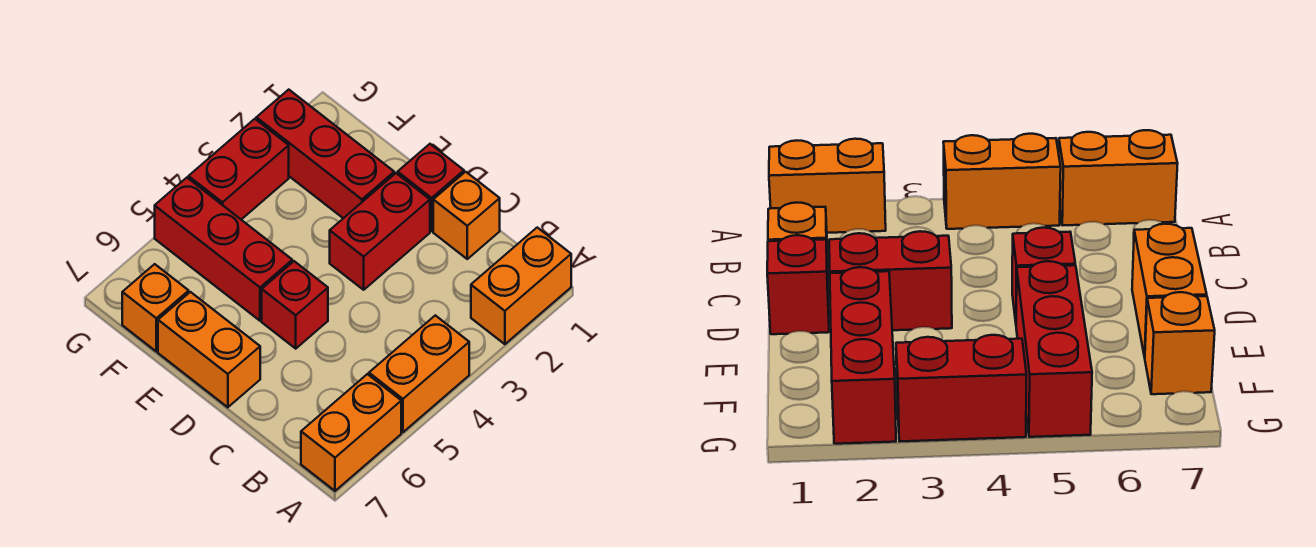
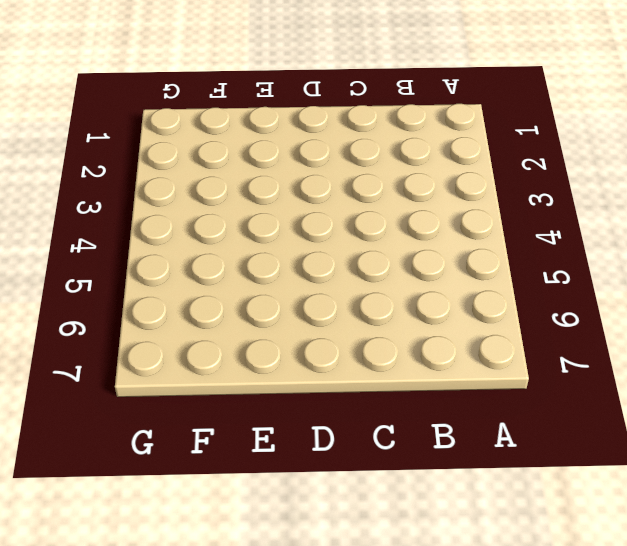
none -> orange 1x2 brick [471,228,571,344]
none -> orange 1x2 brick [369,315,469,432]
none -> orange 1x2 brick [301,374,401,491]

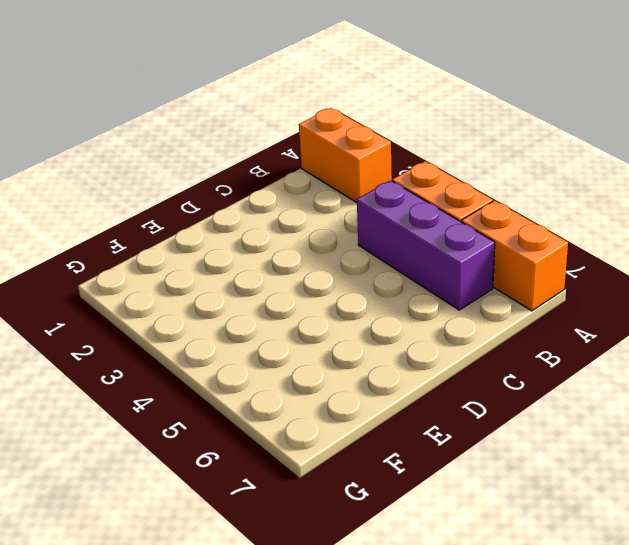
purple 1x3 brick [357,180,495,310] -> none
none -> orange 1x1 brick [433,172,500,259]
none -> red 1x1 brick [398,144,464,231]
none -> red 1x2 brick [330,173,430,290]

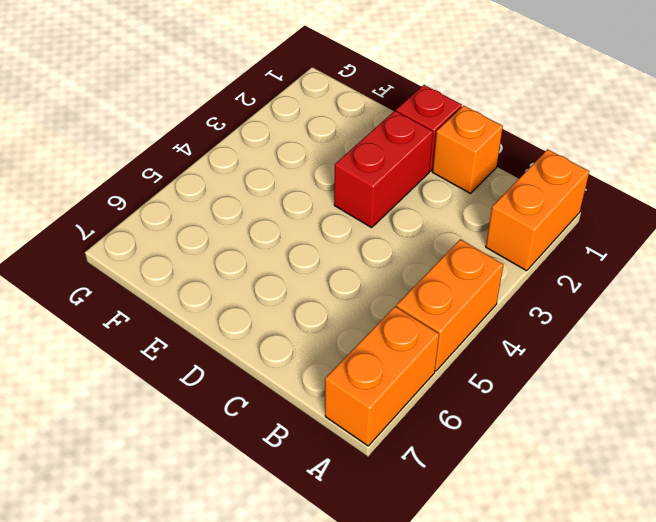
none -> red 1x1 brick [262,261,328,349]
none -> orange 1x2 brick [158,292,260,407]
none -> red 1x3 brick [256,90,394,218]

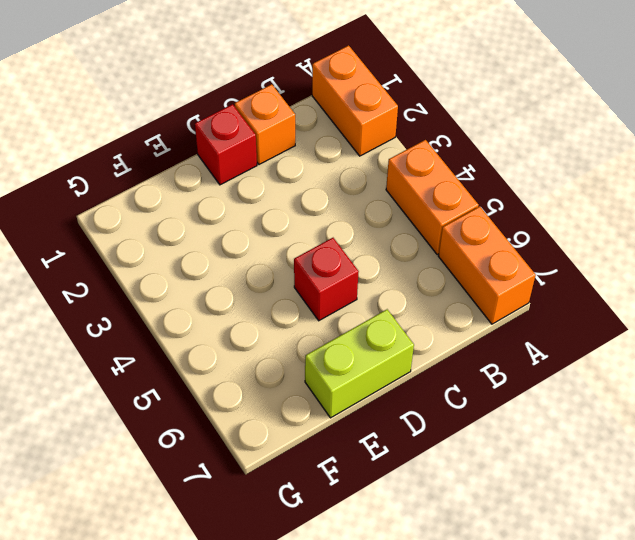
lime 1x2 brick [305,309,414,418] -> orange 1x2 brick [158,292,260,407]
none -> red 1x2 brick [330,173,430,290]
none -> red 1x3 brick [256,90,394,218]
none -> red 1x3 brick [155,178,292,321]

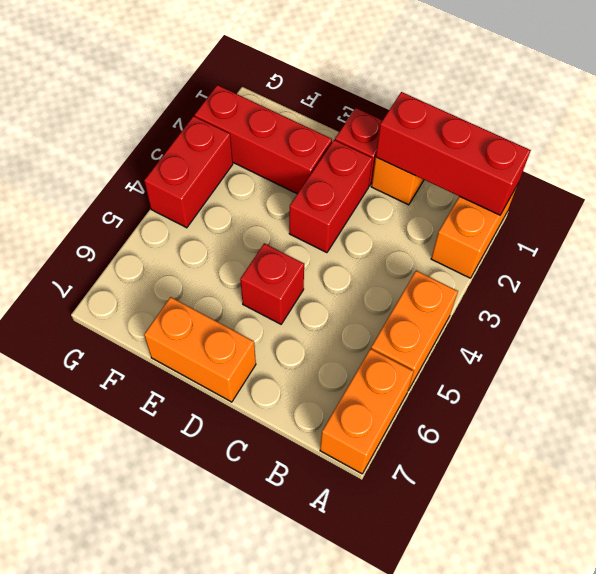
red 1x3 brick [376,92,531,215] -> red 1x3 brick moved to [155,178,292,321]
none -> orange 1x1 brick [122,264,189,351]

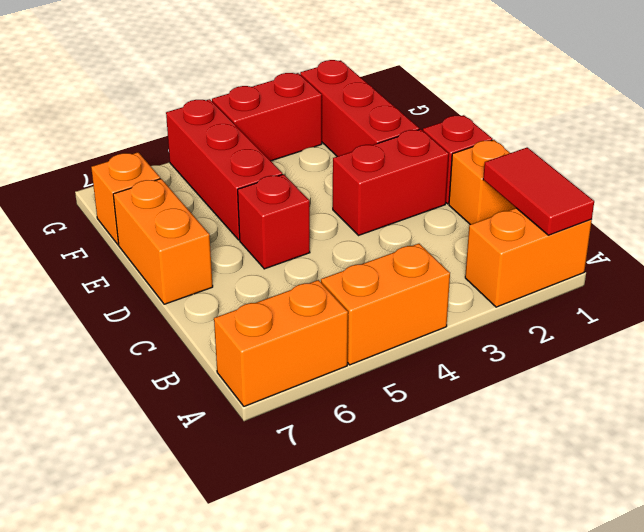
red 1x2 tile [483,147,594,235] -> none

